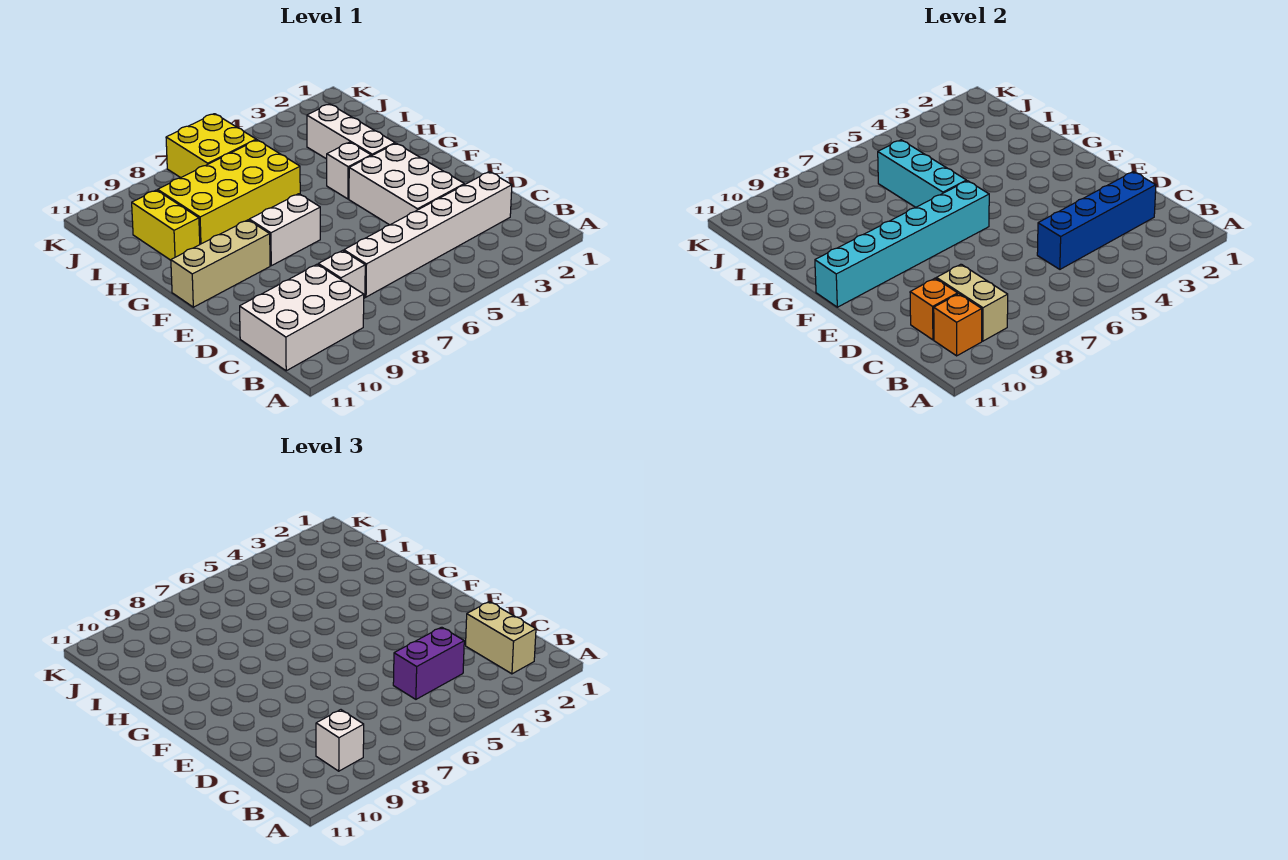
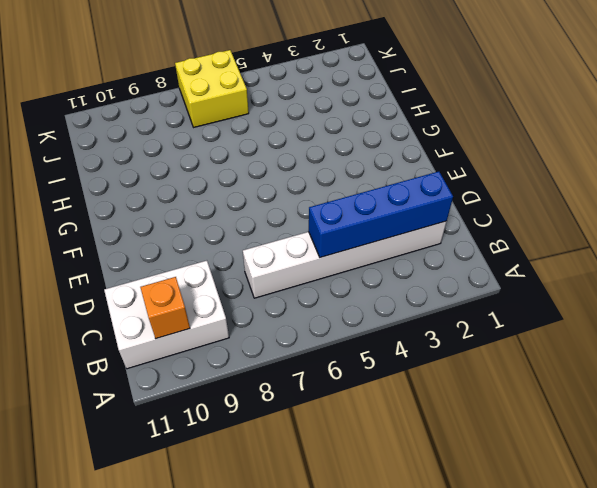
none -> white 1x1 brick [318,250,365,298]
none -> white 2x3 brick [349,143,464,225]
none -> white 1x2 brick [249,194,320,266]

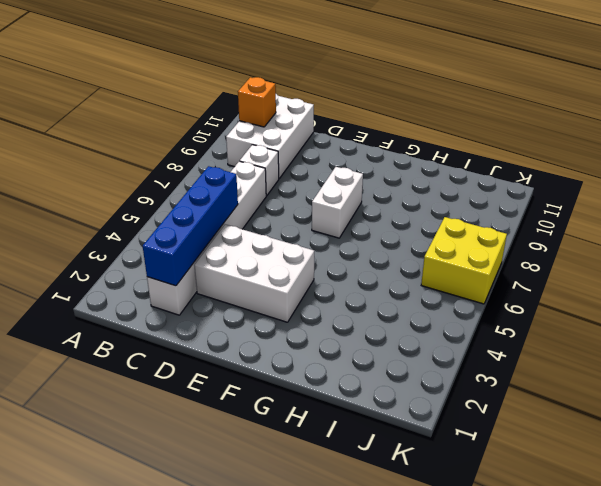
none -> tan 1x3 brick [171,220,270,307]
none -> white 1x3 brick [307,104,395,159]
none -> white 1x1 brick [327,142,371,199]

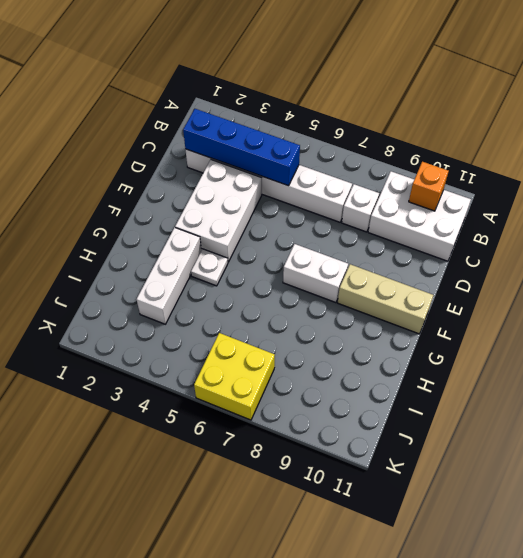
white 1x1 plate [191,249,228,286] -> white 1x1 brick [327,142,371,199]
none -> yellow 2x4 brick [158,140,300,244]
none -> yellow 1x2 brick [132,190,200,260]
none -> tan 1x2 brick [936,264,1008,341]

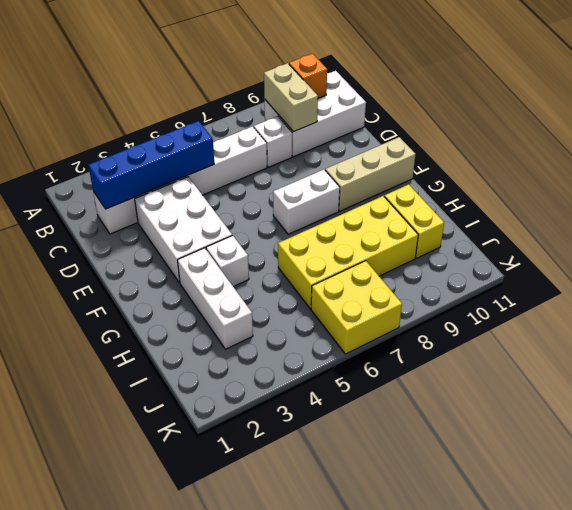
none -> orange 1x1 brick [910,278,958,340]
none -> cyan 1x6 brick [815,181,989,307]
none -> cyan 1x3 brick [878,140,966,207]

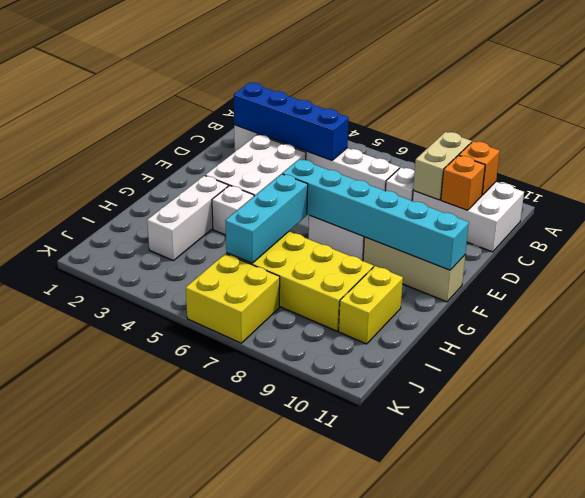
none -> tan 1x2 brick [466,602,536,674]
none -> white 1x1 brick [316,710,364,771]
none -> purple 1x2 brick [393,627,464,699]

